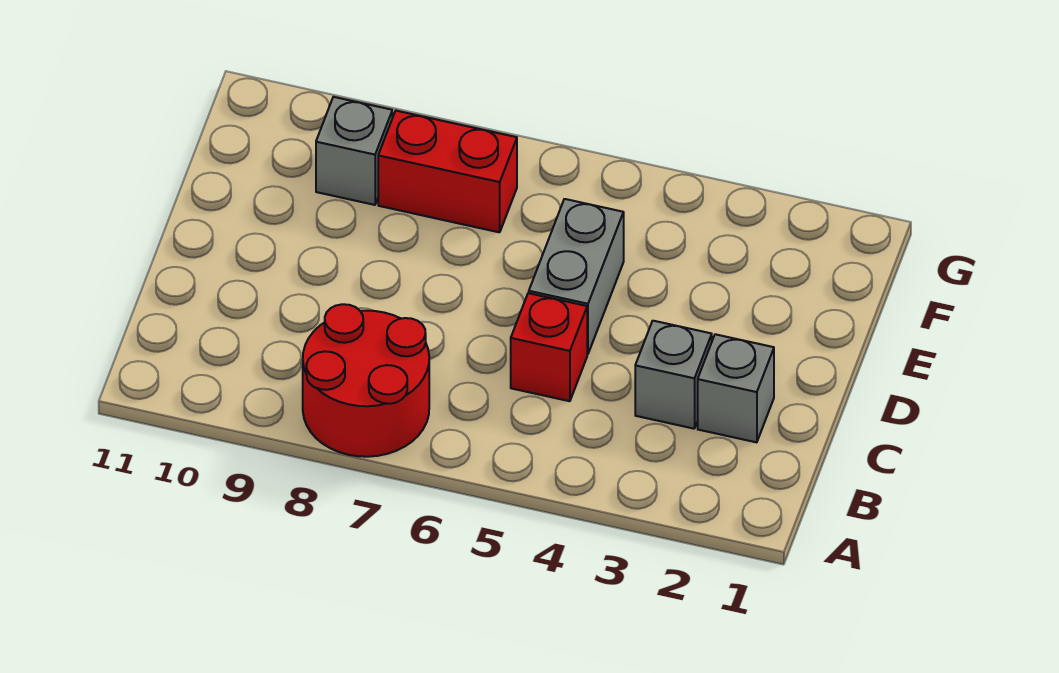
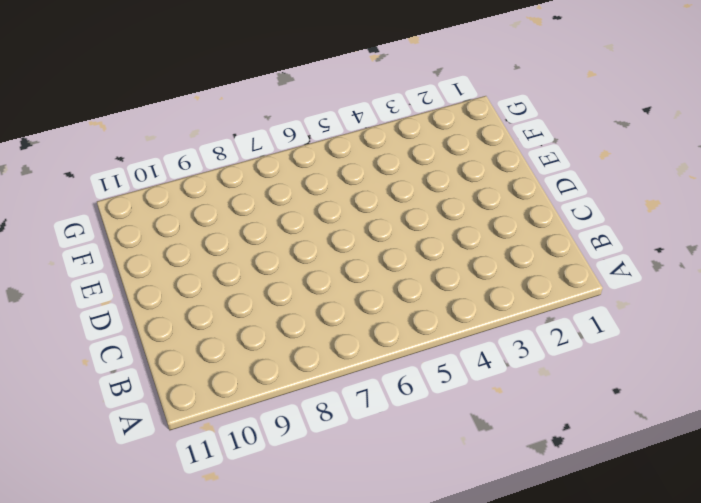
none -> red 2x2 round brick [303,304,429,457]
none -> grey 1x1 brick [698,334,774,442]

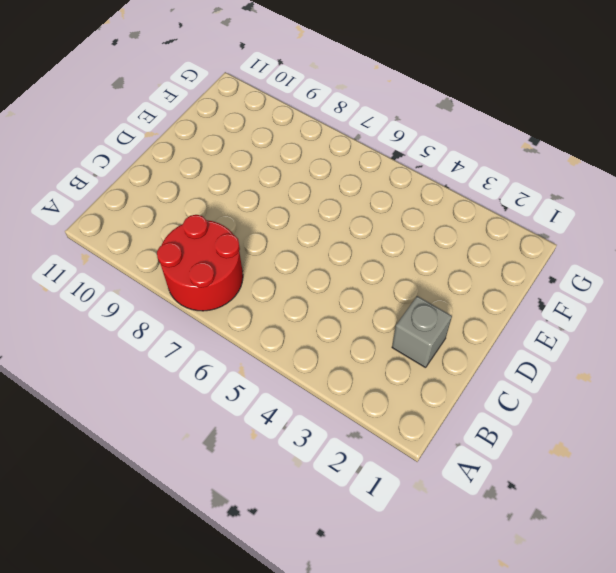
none -> grey 1x1 brick [635,321,712,429]
none -> red 1x1 brick [511,293,587,401]

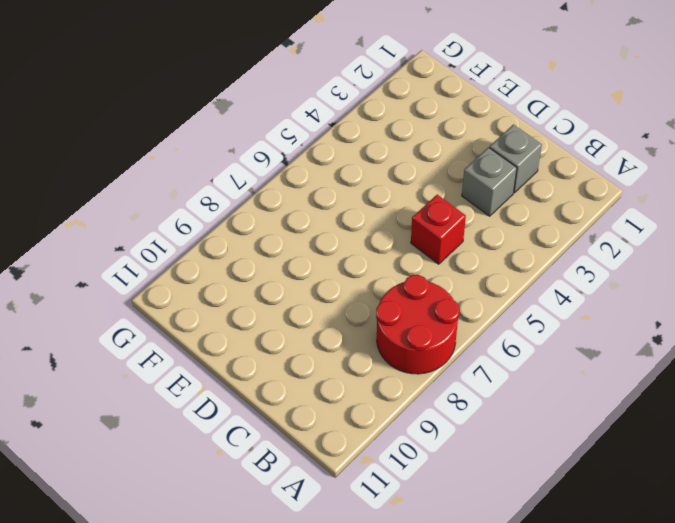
none -> grey 1x2 brick [529,199,624,354]
none -> red 1x2 brick [378,111,517,232]

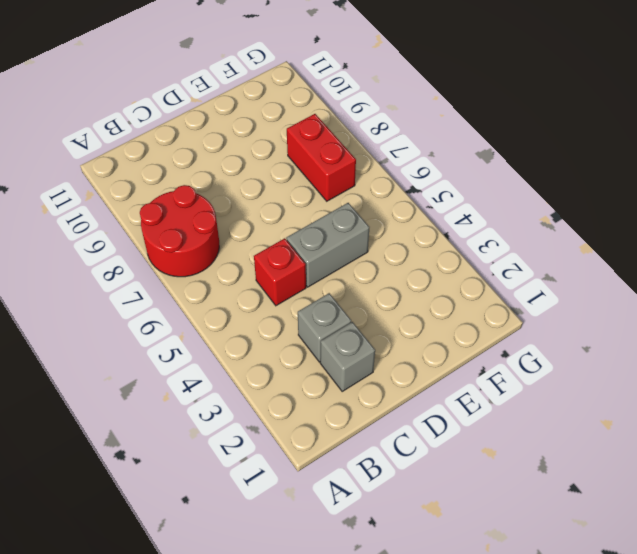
none -> grey 1x1 brick [316,97,392,205]

